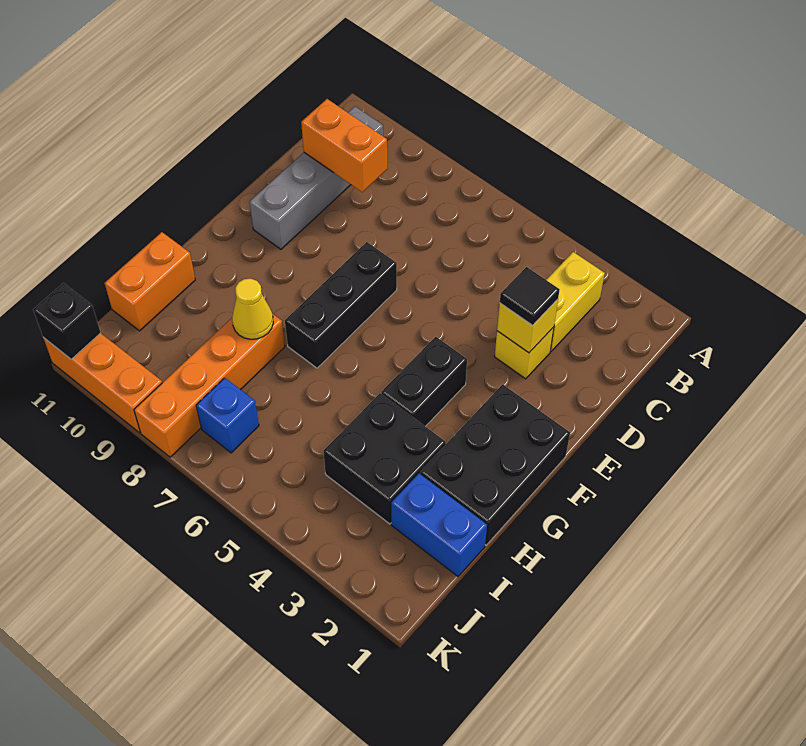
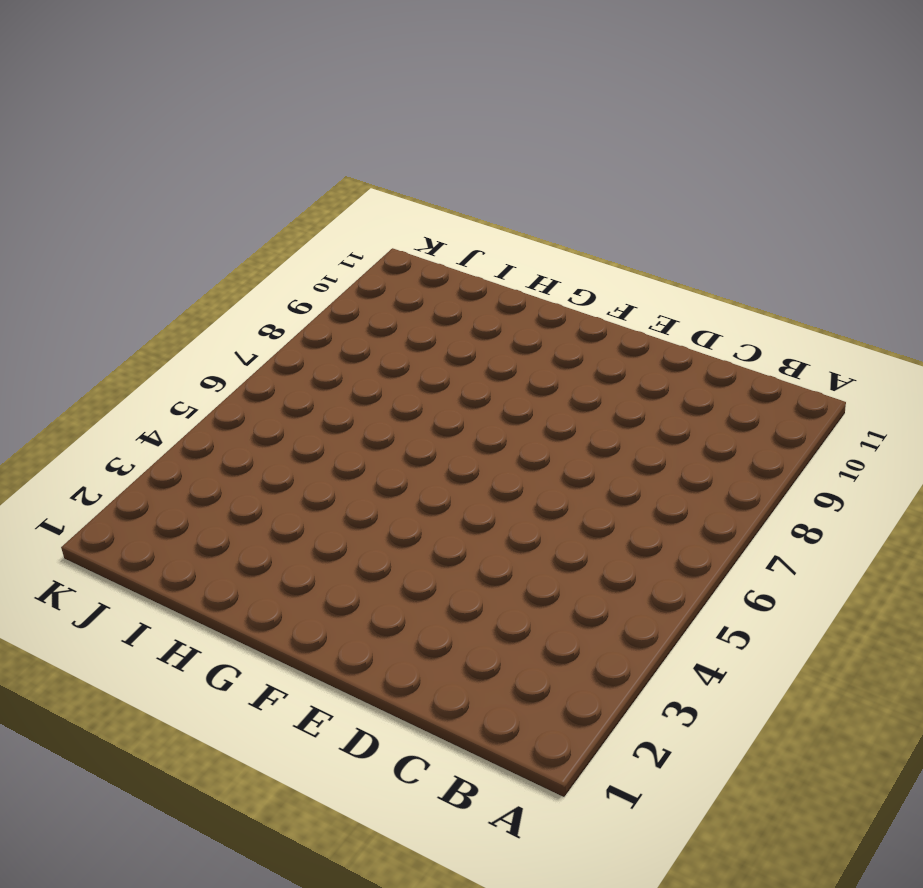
none -> yellow 1x2 brick [546,252,605,351]
none -> grey 1x4 brick [250,107,383,249]
none -> yellow 1x1 brick [495,327,554,379]

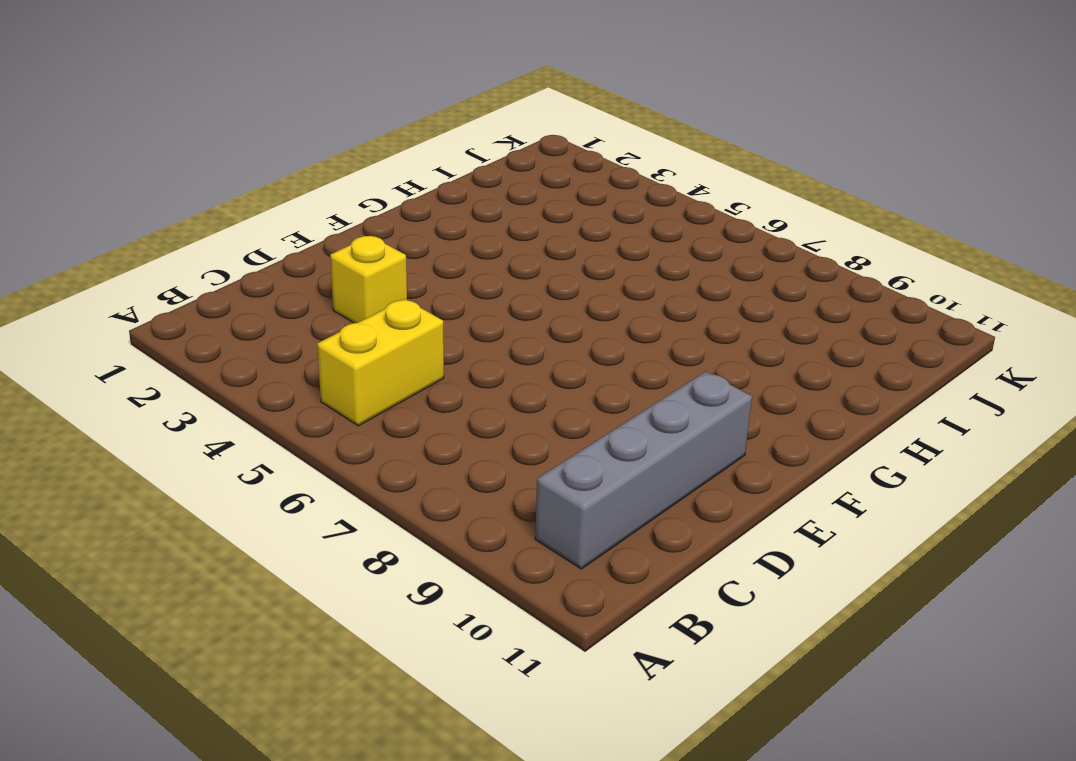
yellow 1x2 brick [317,299,444,426] -> yellow 1x2 brick moved to [546,252,605,351]
none -> black 1x3 brick [285,242,397,368]
none -> black 2x3 brick [420,384,570,545]
none -> black 1x2 brick [381,337,467,427]

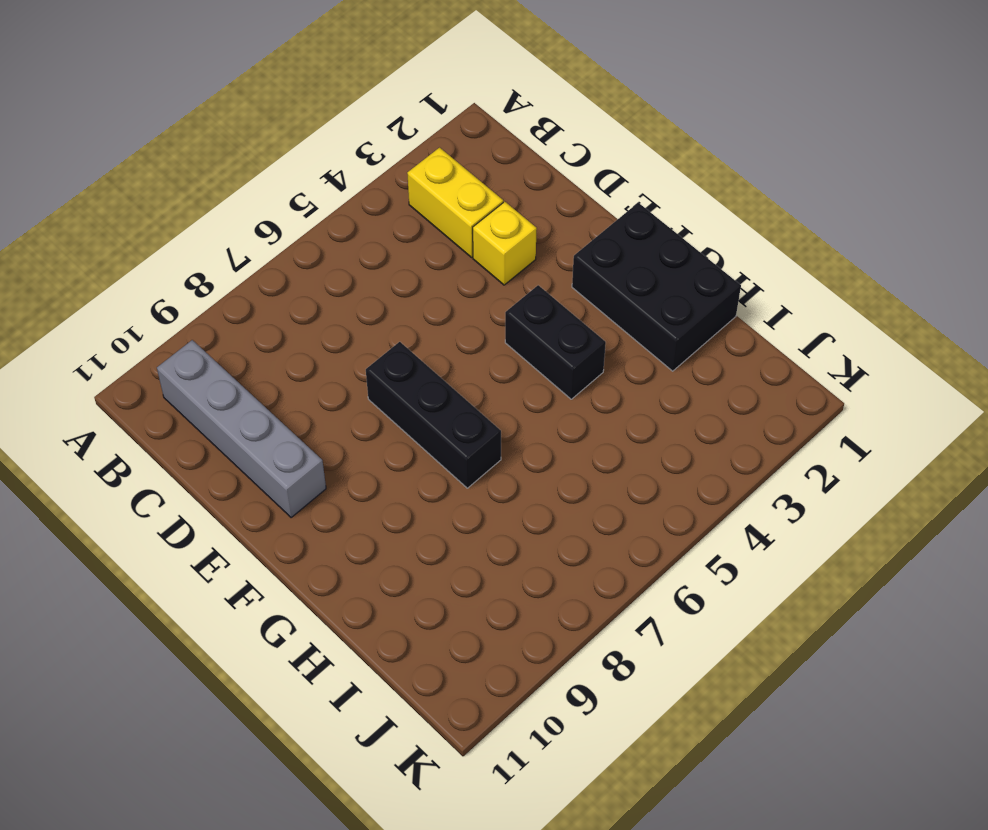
none -> black 2x2 brick [323,393,446,524]
none -> orange 1x4 brick [134,314,285,457]
none -> orange 1x2 brick [105,232,195,331]

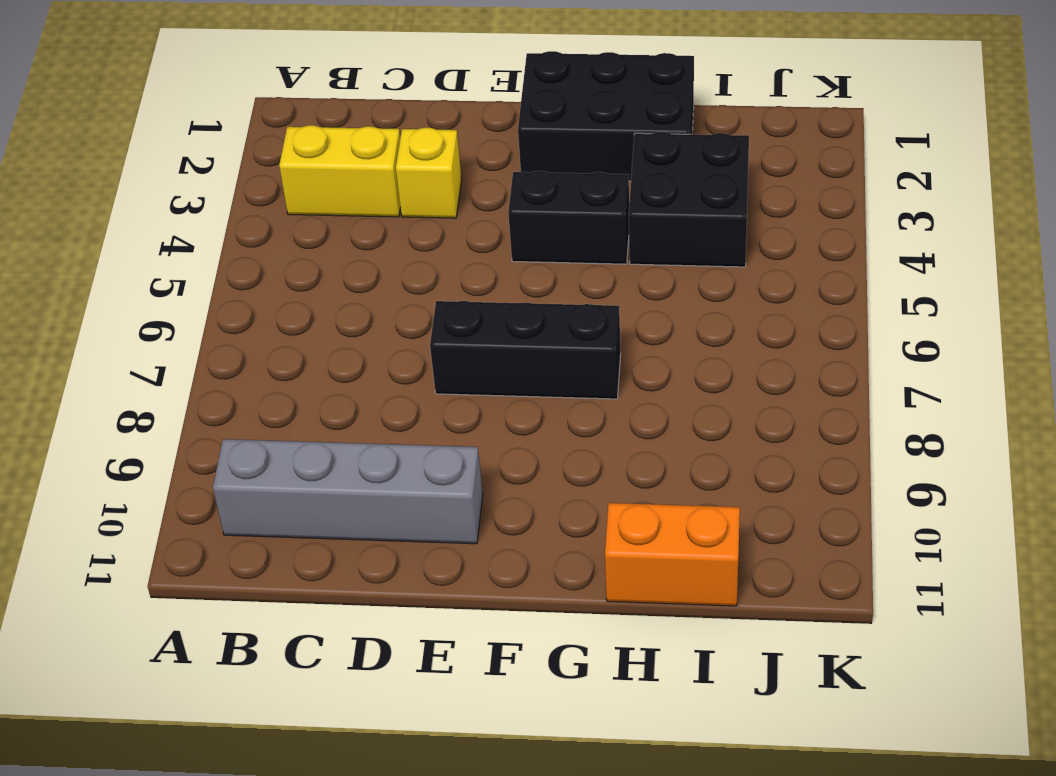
none -> orange 1x4 brick [134,314,285,457]
none -> blue 1x2 brick [391,473,487,576]
none -> blue 1x1 brick [196,378,259,453]

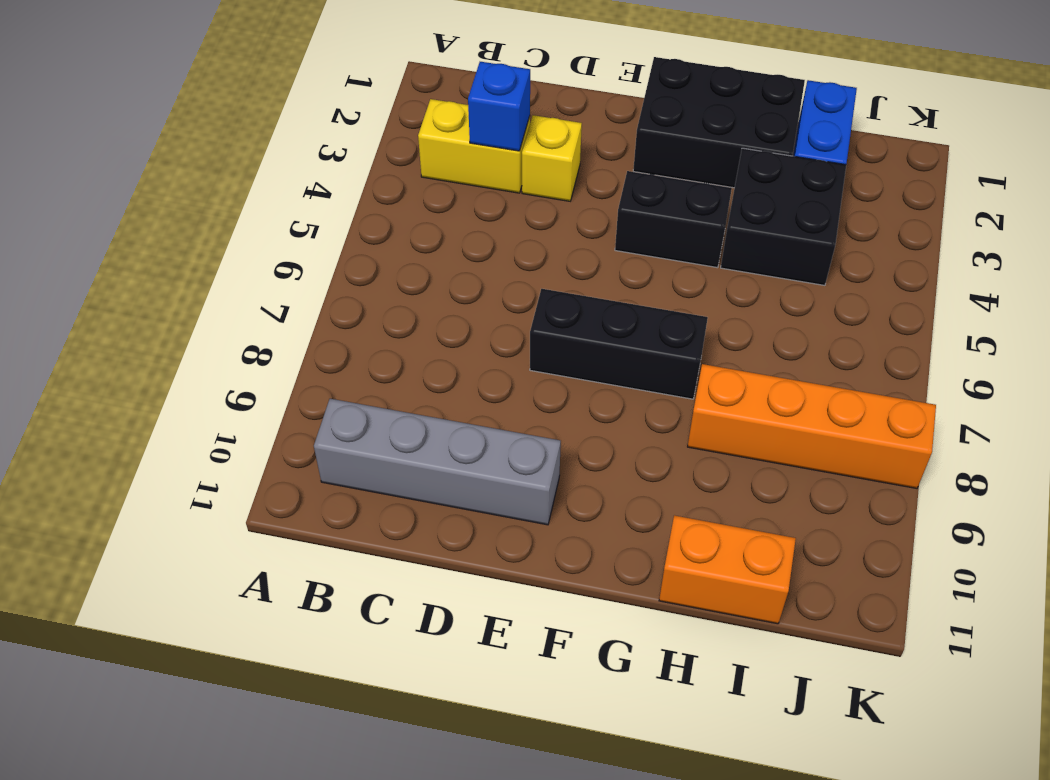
blue 1x1 brick [468,62,530,151] -> blue 1x1 brick moved to [196,378,259,453]
none -> orange 1x3 brick [43,333,162,433]
none -> orange 1x2 brick [301,99,387,192]
none -> yellow 1x1 brick [497,299,558,353]

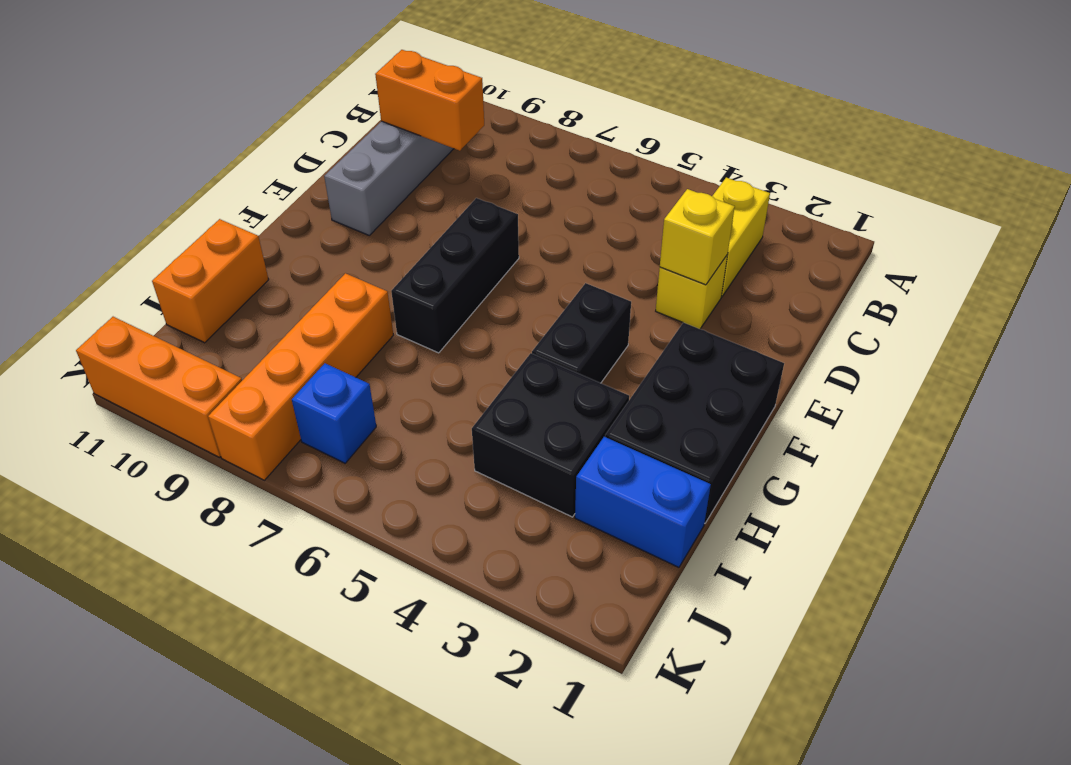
none -> yellow 1x1 cone [232,279,273,339]
none -> black 1x1 brick [33,283,101,359]
none -> black 1x1 tile [500,267,560,325]

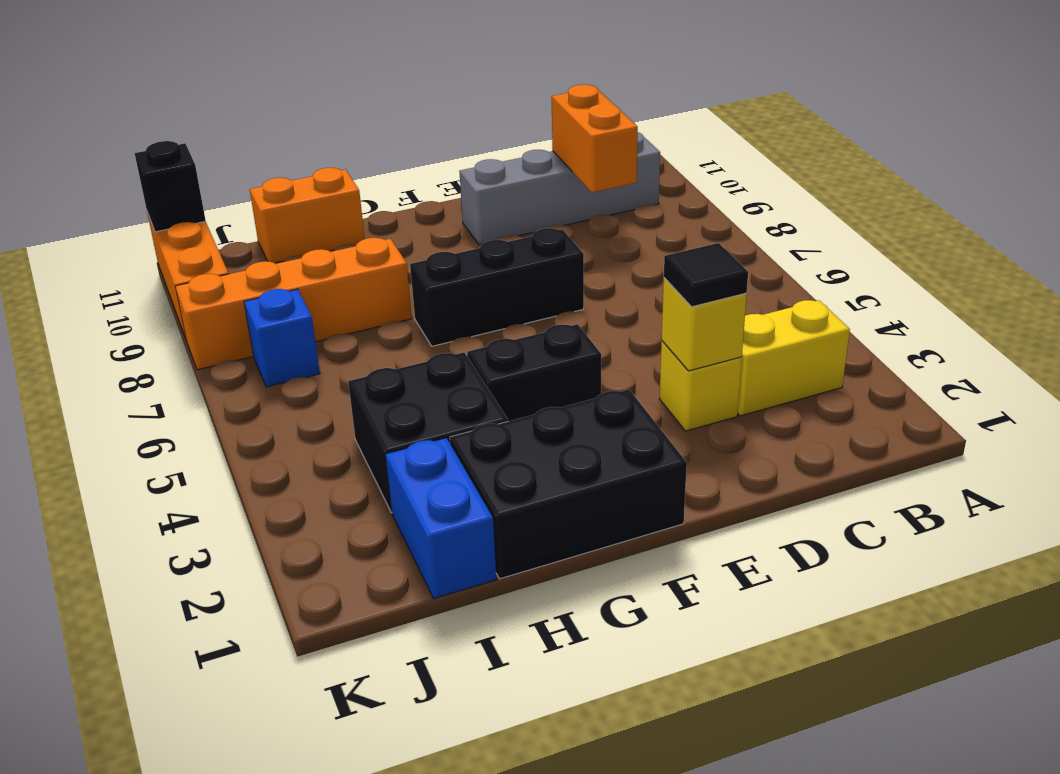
none -> yellow 1x1 cone [232,279,273,339]

